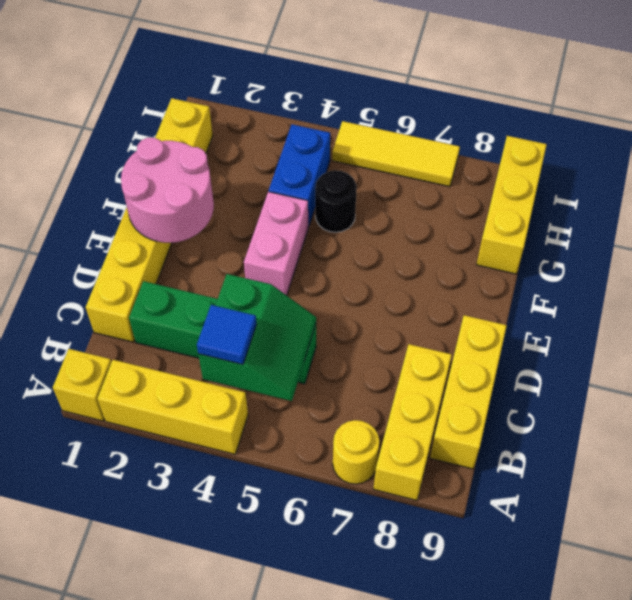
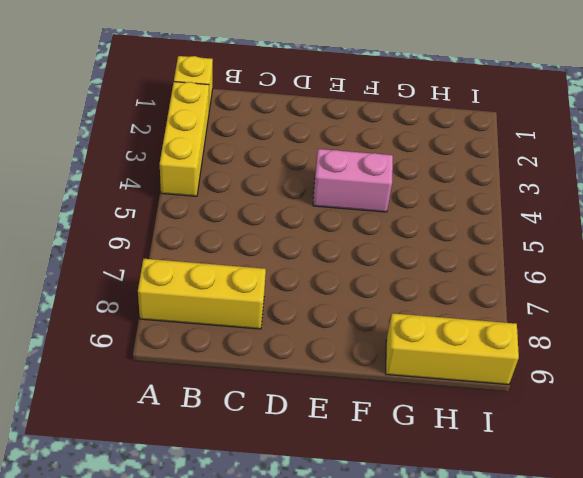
none -> yellow 1x1 round brick [333,420,379,484]
none -> yellow 1x3 brick [430,315,507,469]
none -> yellow 1x6 brick [86,98,213,342]

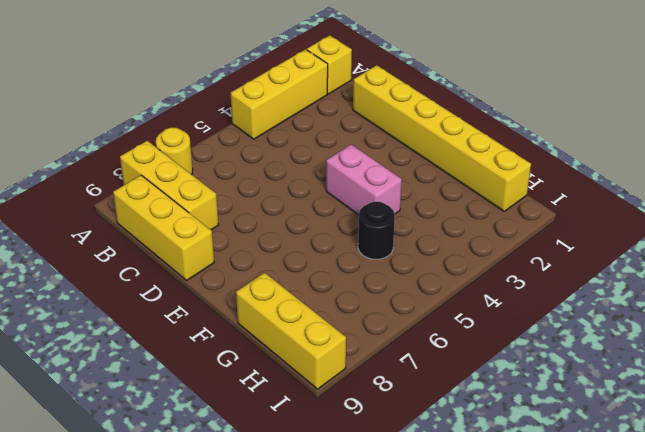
none -> green 1x4 brick [129,281,316,384]
none -> blue 1x2 brick [269,124,330,227]
none -> yellow 1x3 tile [332,121,460,187]

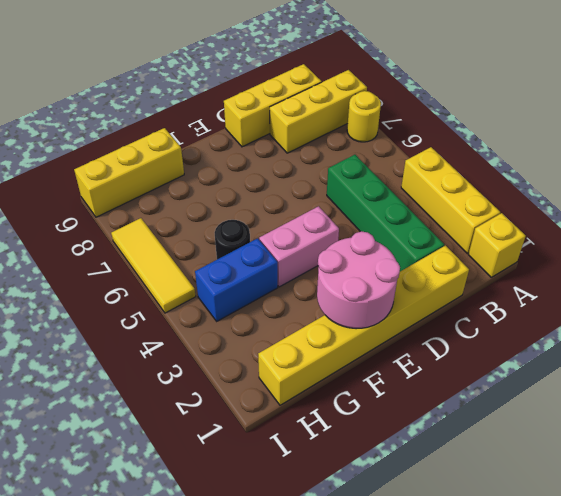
none -> green 2x2 slope [198,274,316,401]
none -> blue 1x1 tile [197,305,257,364]

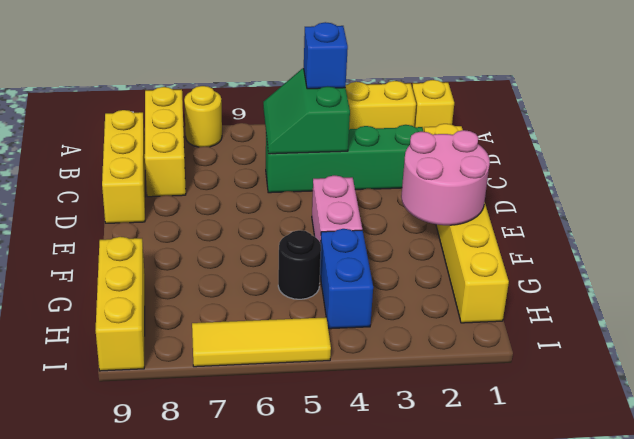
blue 1x1 brick [304,22,348,89] -> blue 1x1 tile [197,305,257,364]

